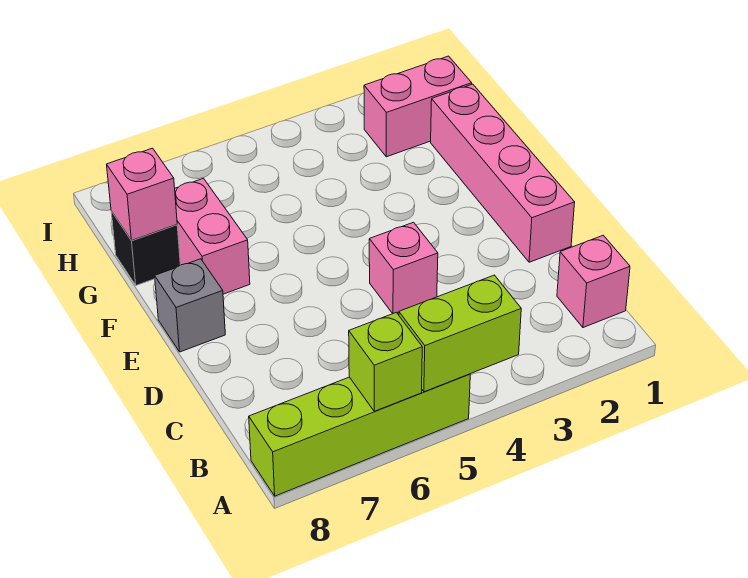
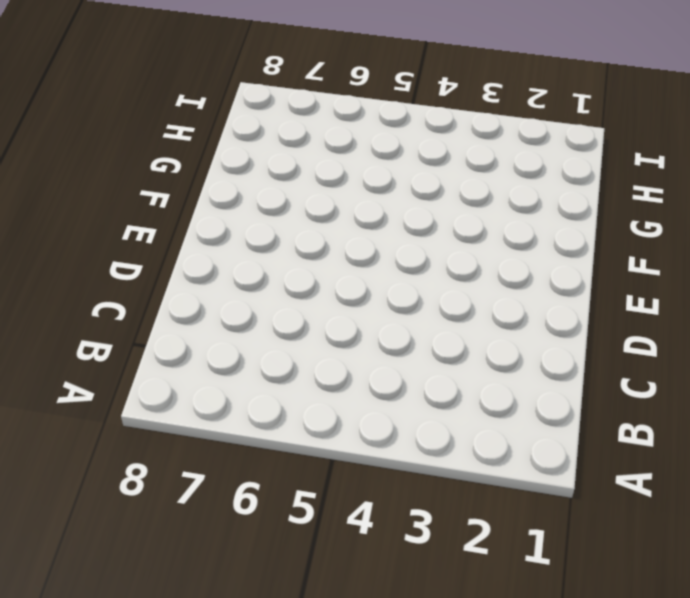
none -> lime 1x4 brick [249,374,470,496]
none -> pink 1x1 brick [557,235,630,328]

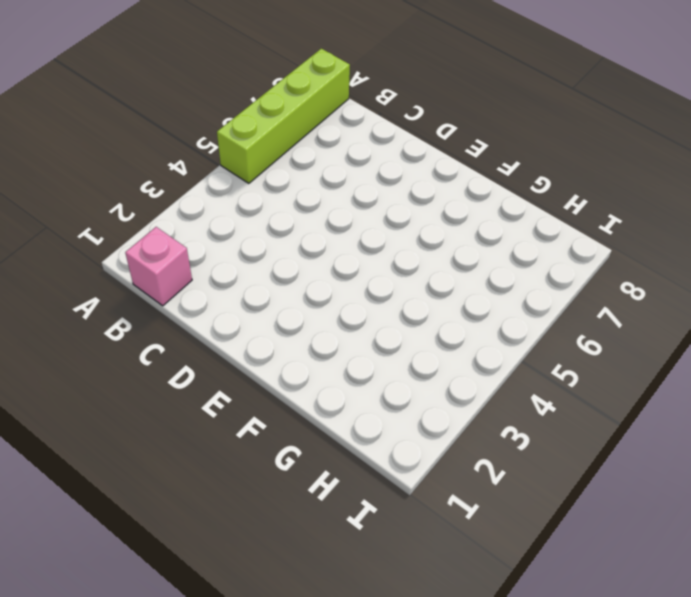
none -> pink 1x4 brick [431,84,575,262]
none -> pink 1x1 brick [369,222,438,314]

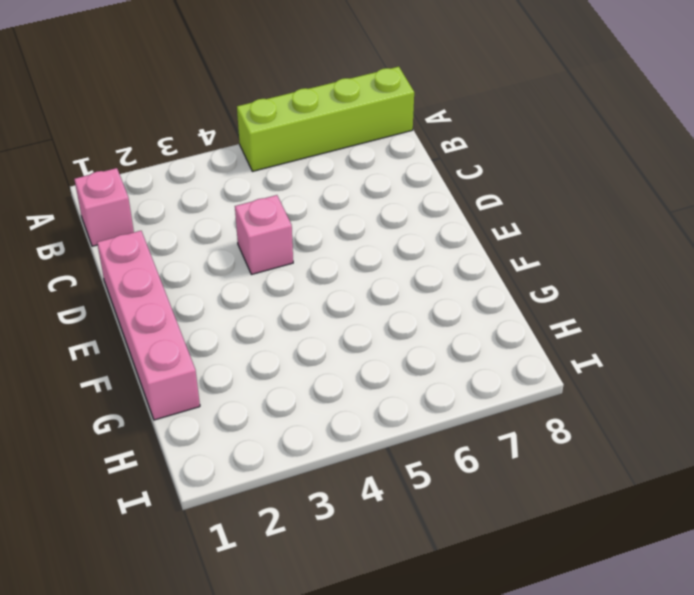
none -> grey 1x1 brick [155,259,225,352]
none -> pink 1x2 brick [175,178,250,294]

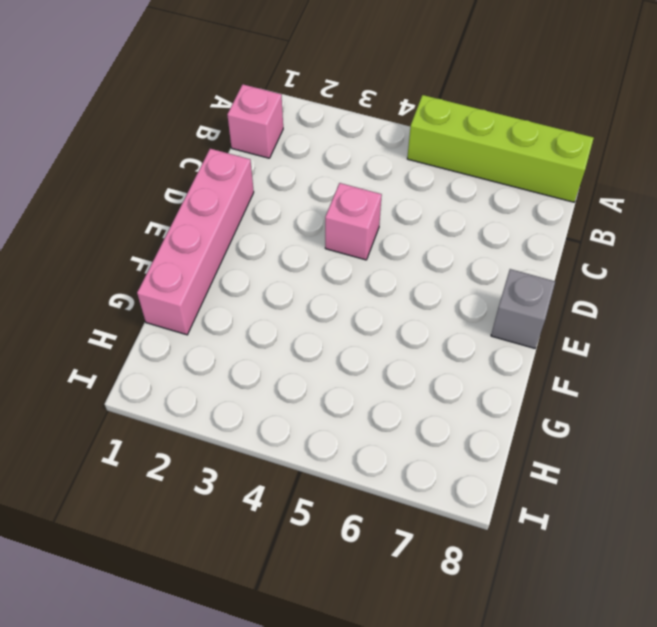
none -> pink 1x2 brick [175,178,250,294]
none -> black 1x1 brick [111,211,180,285]

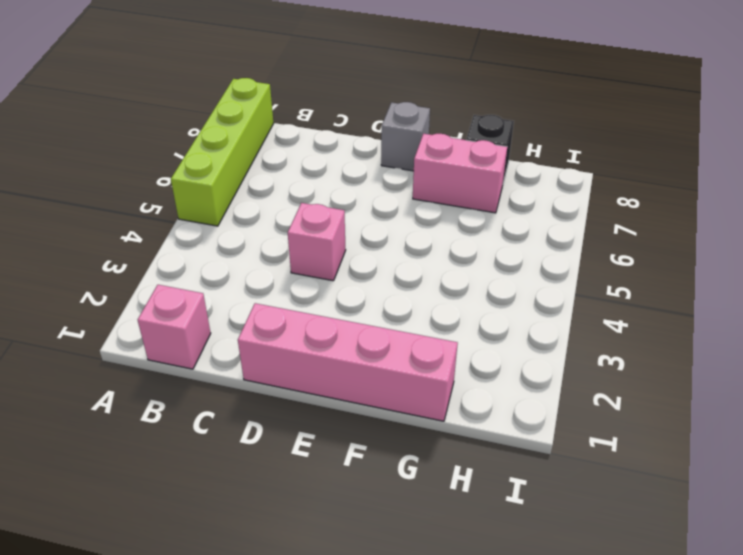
none -> pink 1x2 brick [364,56,472,157]
none -> lime 1x2 brick [399,275,521,392]

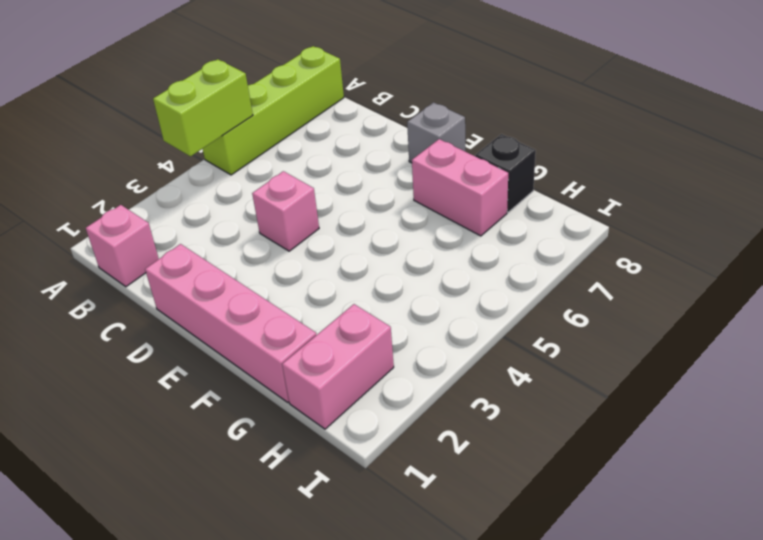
none -> lime 1x1 brick [349,312,422,411]
none -> pink 1x1 brick [107,148,177,240]

